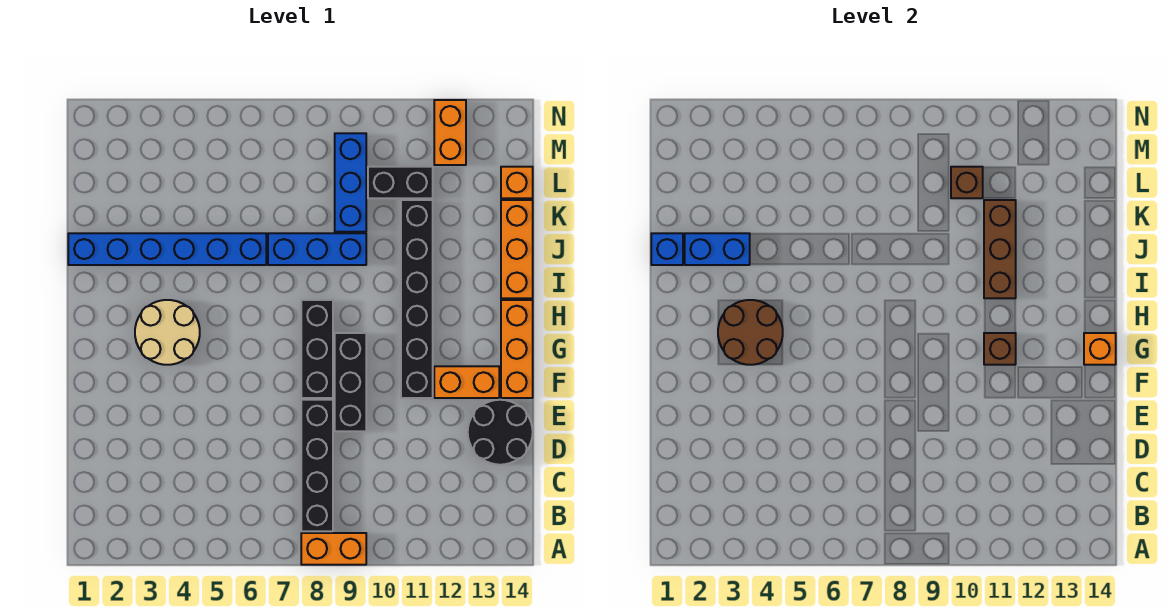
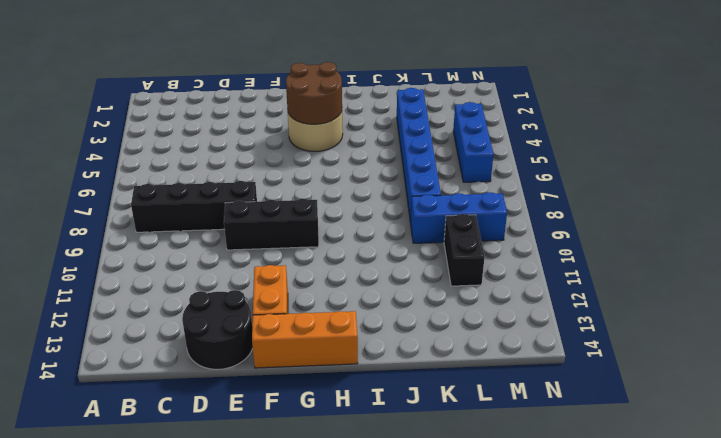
blue 1x6 brick [397,88,441,222] -> blue 1x6 brick moved to [68,233,266,265]
blue 1x3 brick [453,102,493,182] -> blue 1x3 brick moved to [268,233,366,265]
none -> orange 1x2 brick [301,533,366,565]
none -> black 1x3 brick [301,300,333,398]
none -> black 1x6 brick [401,200,433,398]

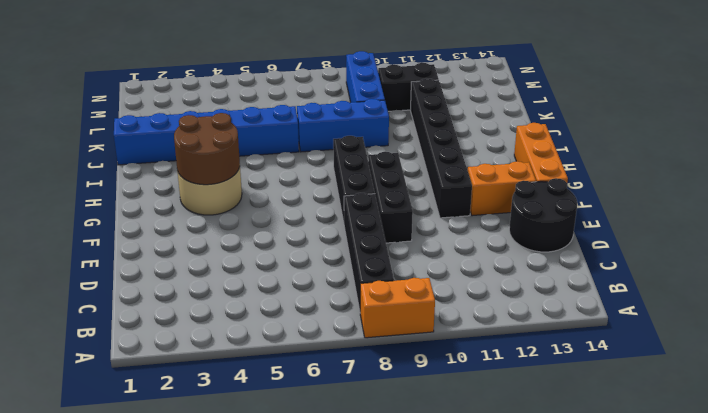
none -> orange 1x3 brick [501,200,533,298]
none -> orange 1x1 brick [501,167,533,198]
none -> orange 1x2 brick [434,100,466,165]

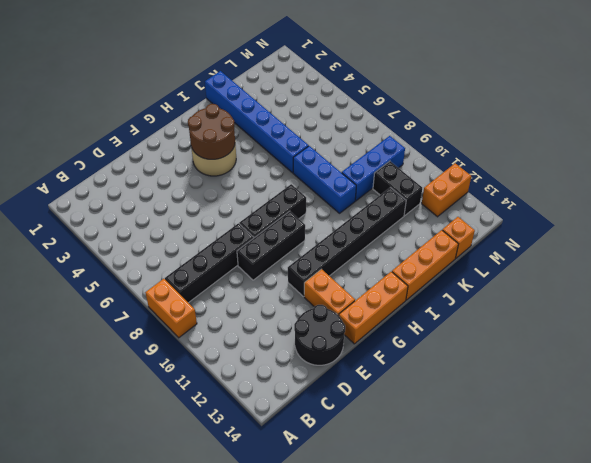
none -> brown 1x1 brick [984,333,1016,365]
none -> orange 1x1 brick [1084,333,1116,365]
none -> brown 1x3 brick [984,200,1016,298]

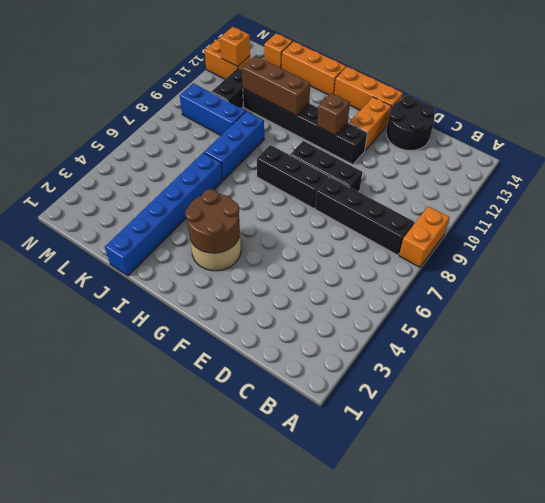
orange 1x1 brick [220,27,250,66] -> orange 1x1 brick moved to [1084,333,1116,365]
none -> blue 1x1 brick [651,233,683,265]
none -> blue 1x2 brick [685,233,750,265]
none -> brown 1x1 brick [951,167,983,198]

